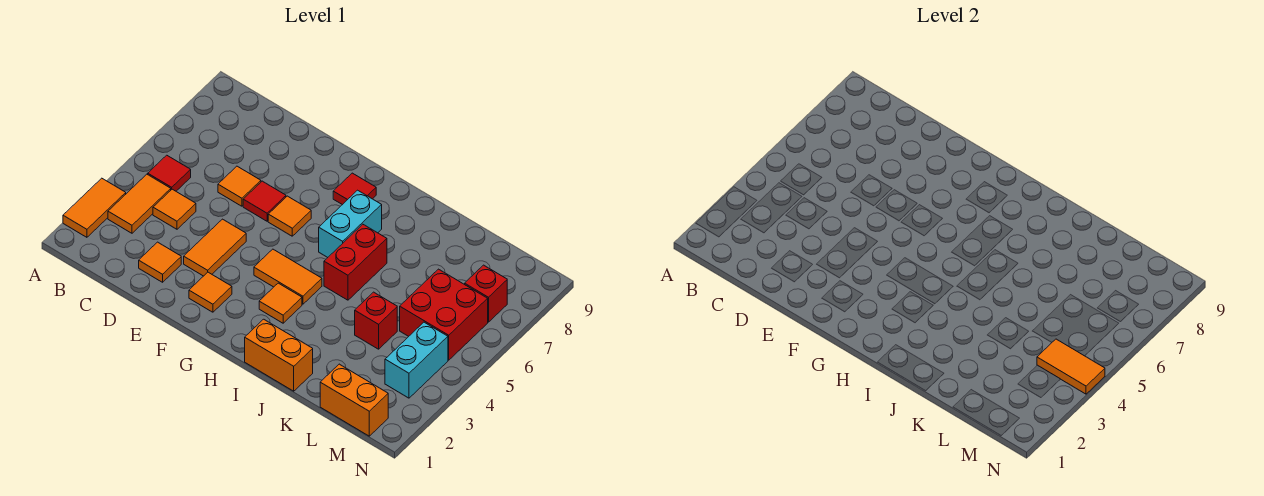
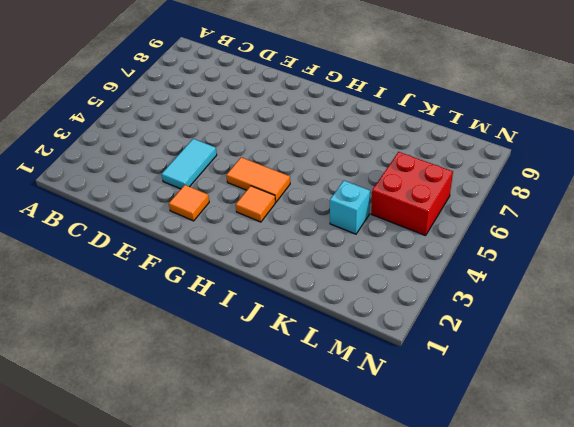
cyan 1x2 tile [162,139,217,189] -> orange 1x2 tile [184,219,246,276]
cyan 1x1 brick [330,181,370,234] -> red 1x1 brick [355,292,397,349]
none -> orange 1x2 tile [63,178,126,237]
none -> orange 1x2 tile [108,174,171,233]
none -> red 1x1 tile [148,155,191,191]

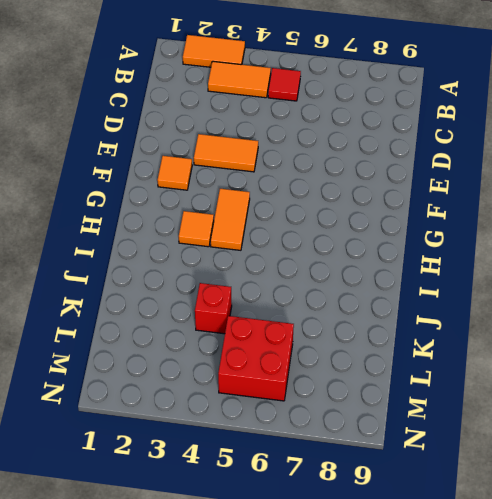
none -> orange 1x1 tile [153,189,196,229]
none -> orange 1x1 tile [139,242,181,282]
none -> orange 1x1 tile [218,166,261,206]

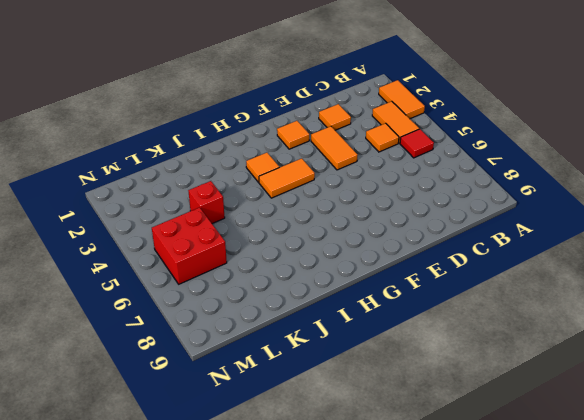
none -> orange 1x1 tile [218,166,261,206]
none -> red 1x1 tile [243,181,286,221]
none -> orange 1x1 tile [268,196,311,236]

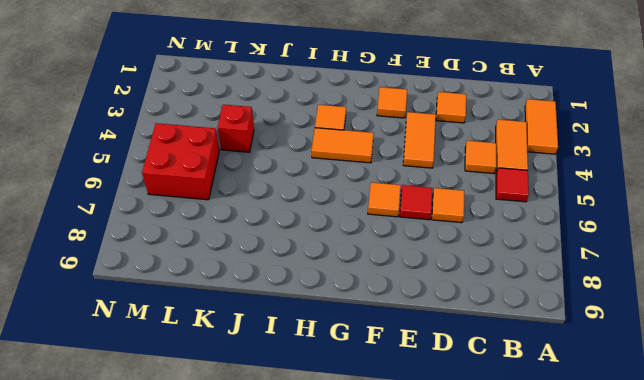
none -> red 1x1 tile [333,173,376,205]
none -> cyan 1x2 brick [319,190,382,257]
none -> orange 1x2 brick [245,319,313,391]

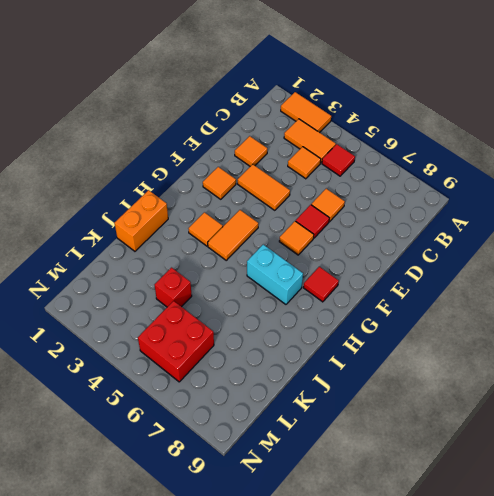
none -> red 1x2 brick [324,224,387,300]
none -> orange 1x2 brick [320,364,388,436]
none -> cyan 1x2 brick [385,322,448,398]

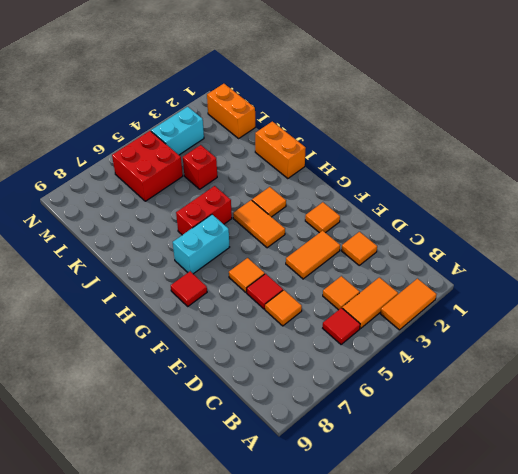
none -> red 1x1 brick [465,265,507,322]
none -> orange 1x2 tile [1037,339,1105,394]

